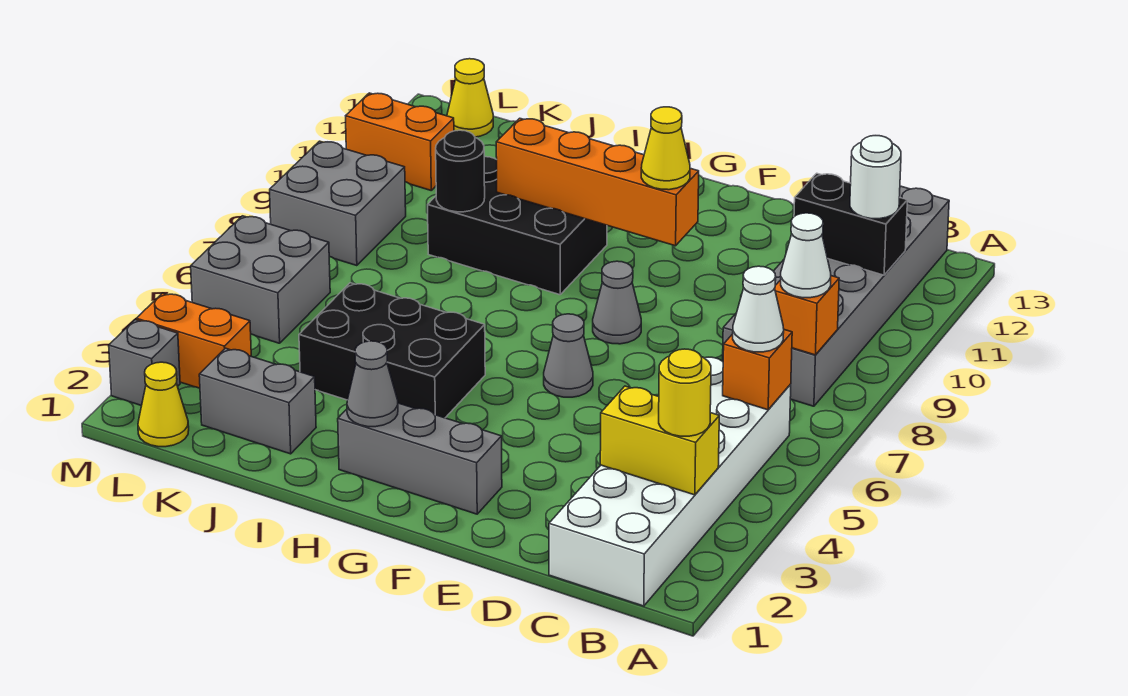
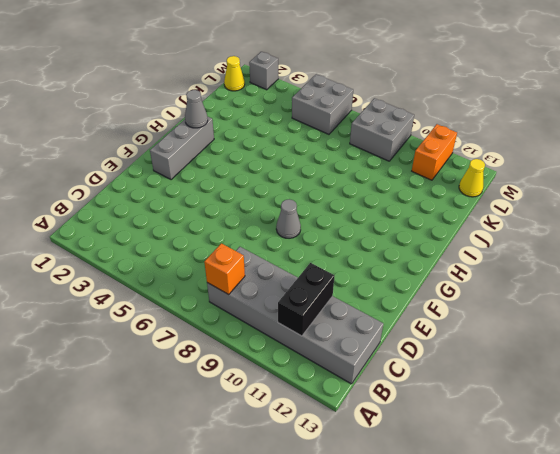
none -> white 2x6 brick [549,357,791,606]
none -> grey 1x1 cone [544,314,593,397]
none -> black 2x3 brick [299,283,485,418]

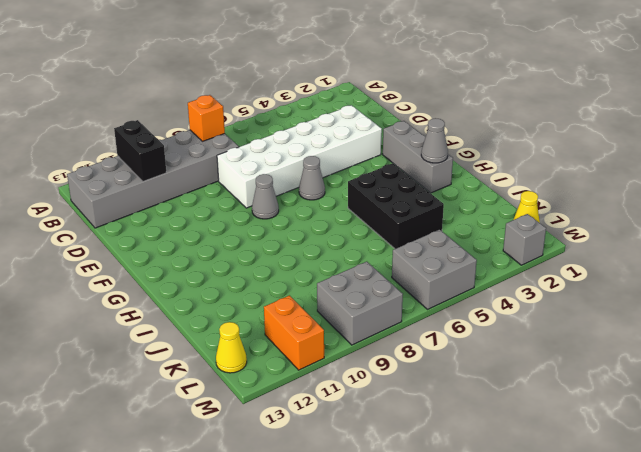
white 2x6 brick [217,105,382,208] -> white 2x6 brick moved to [549,357,791,606]
none -> black 2x3 brick [428,157,607,295]
none -> grey 1x2 brick [199,348,316,454]
none -> orange 1x2 brick [136,293,251,388]

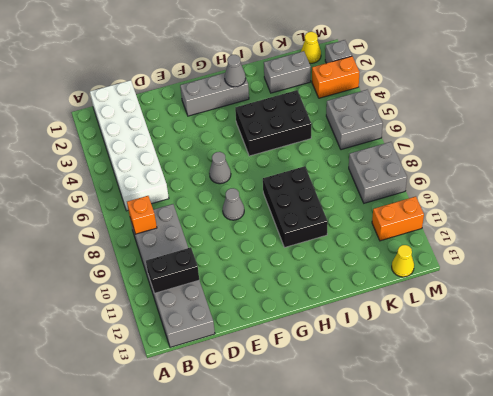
black 2x3 brick [263,166,328,247] -> black 2x3 brick turned to [428,157,607,295]
none -> yellow 1x2 brick [600,386,719,495]
none -> orange 1x1 brick [723,330,792,410]
none -> orange 1x4 brick [496,118,699,246]

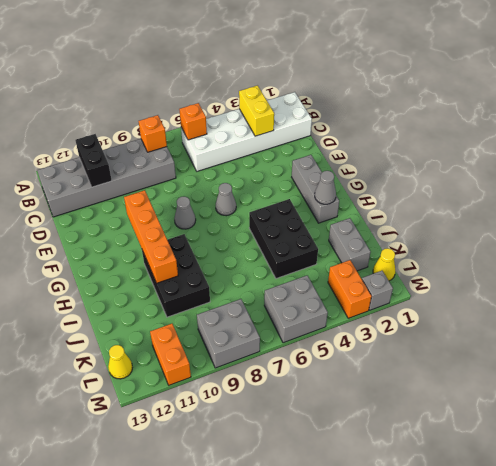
none -> black 1x1 round brick [436,130,485,212]
none -> yellow 1x1 round brick [659,349,711,436]
none -> white 1x1 cone [733,266,784,352]

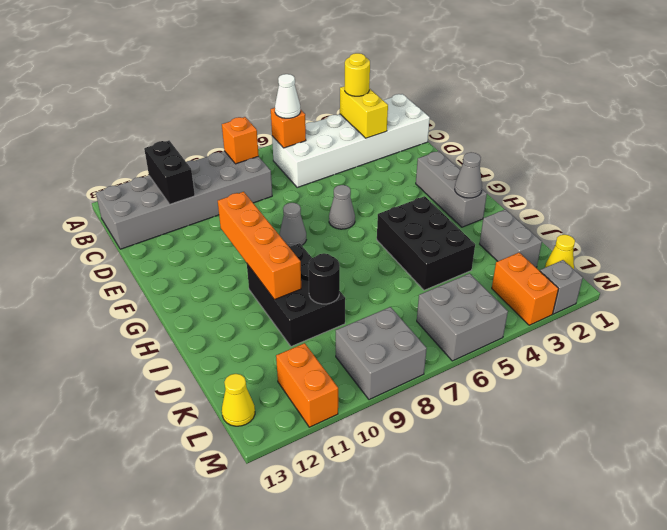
none -> white 1x1 cone [781,213,831,298]
none -> white 1x1 round brick [850,136,901,219]
none -> yellow 1x1 cone [641,107,690,190]

